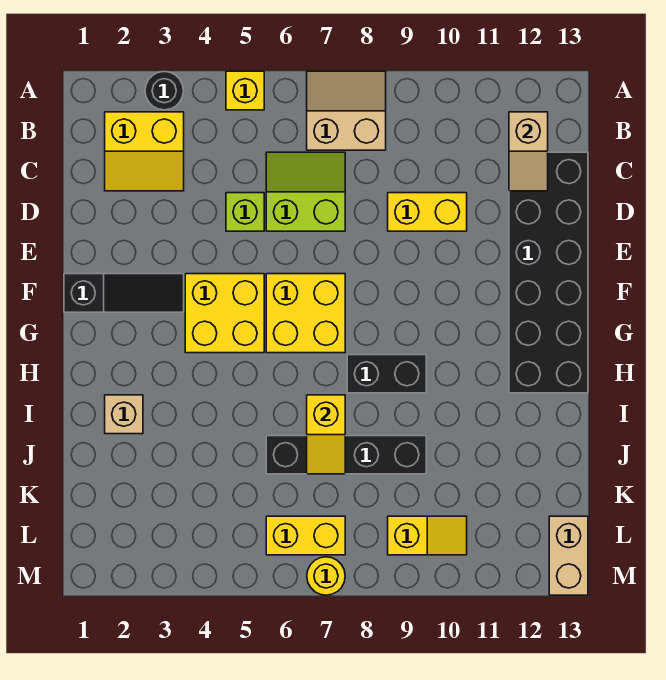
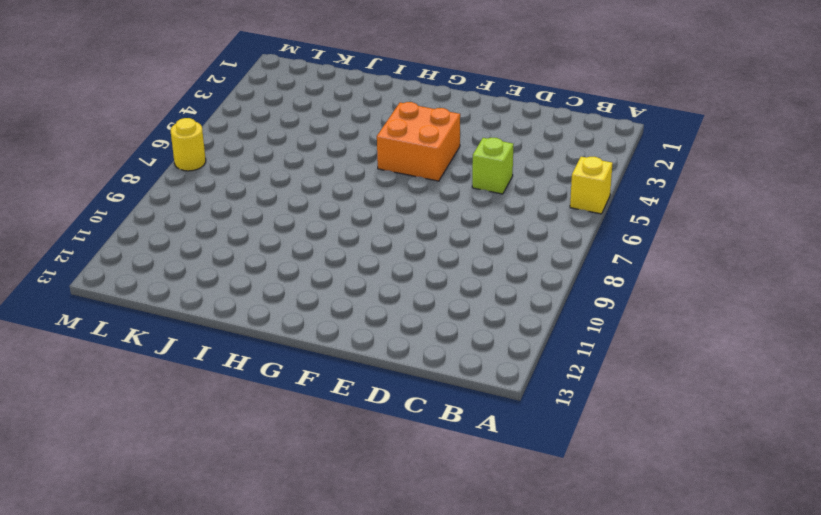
orange 2x2 brick [377,102,460,181] -> yellow 2x2 brick [185,274,264,353]
none -> black 1x1 round brick [145,72,183,110]
none -> tan 2x2 slope [307,71,386,150]
none -> yellow 2x2 slope [105,112,184,191]

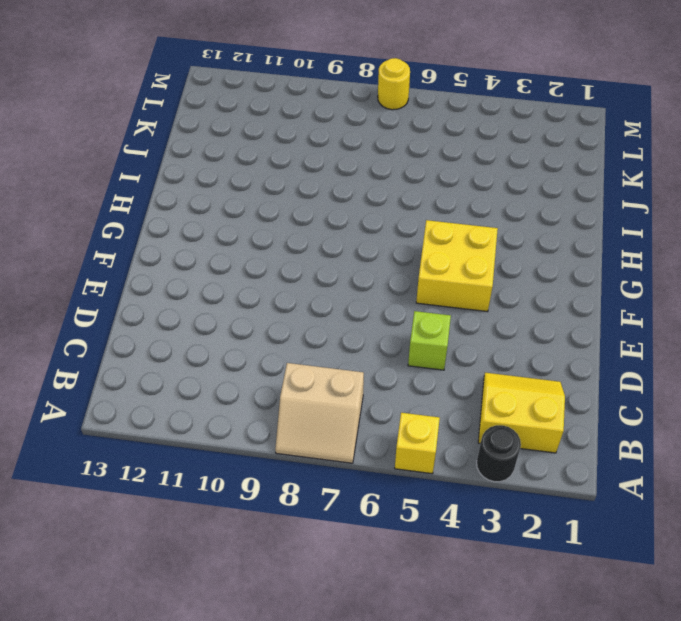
none -> lime 2x2 slope [266,152,345,231]
none -> black 2x6 brick [509,152,588,393]
none -> yellow 1x2 brick [388,193,467,231]

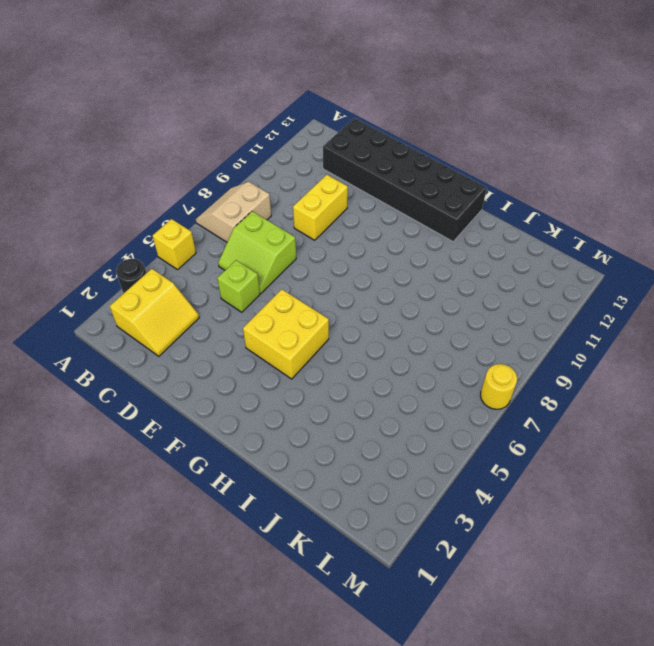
lime 2x2 slope [218,211,296,293] -> lime 2x2 slope turned to [266,152,345,231]
none -> black 1x3 slope [64,274,184,312]
none -> yellow 2x2 brick [266,274,345,353]
none -> black 1x2 brick [347,355,426,393]

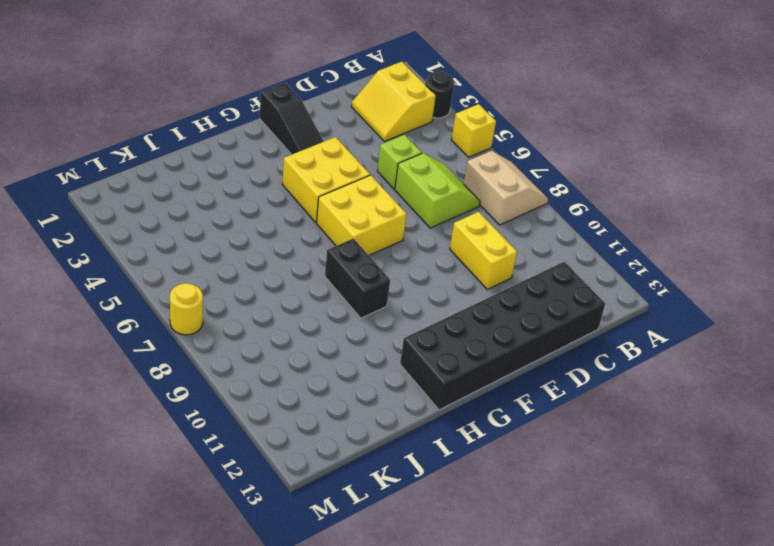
none -> tan 1x1 brick [105,395,143,434]
none -> black 1x4 brick [266,436,426,474]
none -> yellow 1x2 brick [266,516,345,555]

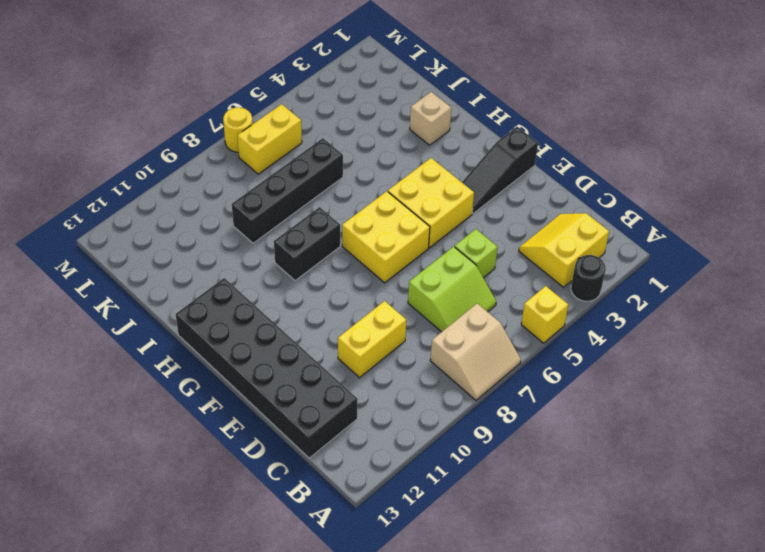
none -> yellow 1x2 slope [388,516,467,555]
none -> tan 1x2 brick [549,516,588,595]
none -> tan 1x2 slope [509,112,548,191]

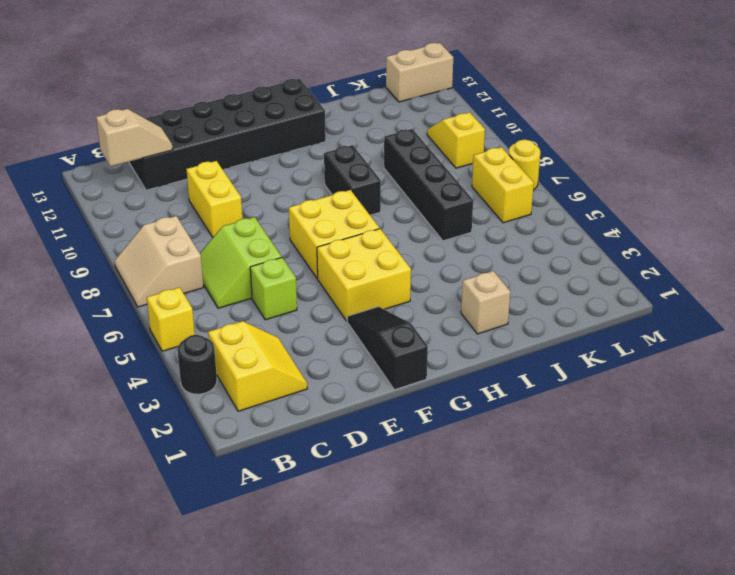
none -> yellow 1x2 slope [307,395,345,474]

